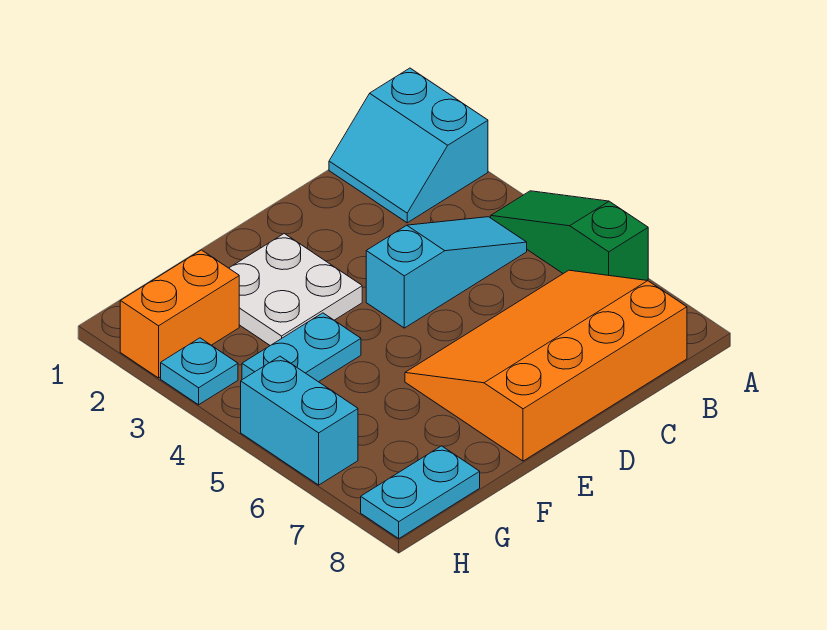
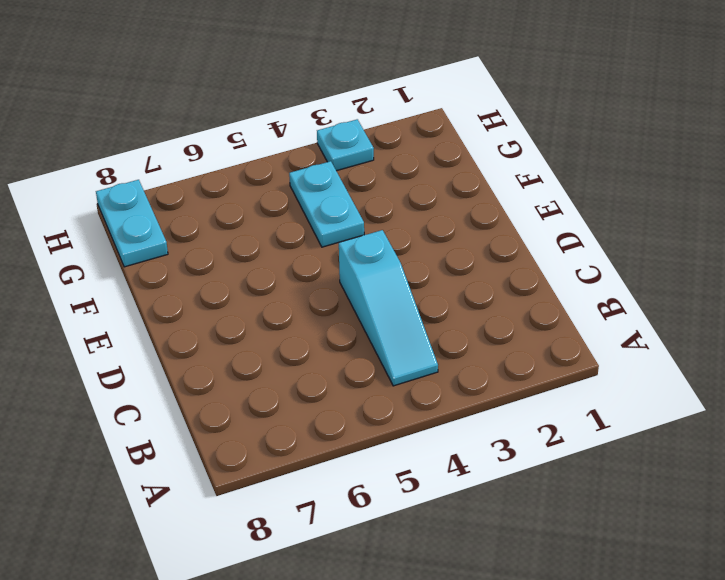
none -> cyan 2x2 slope [329,68,488,223]
none -> green 1x3 slope [491,191,648,280]

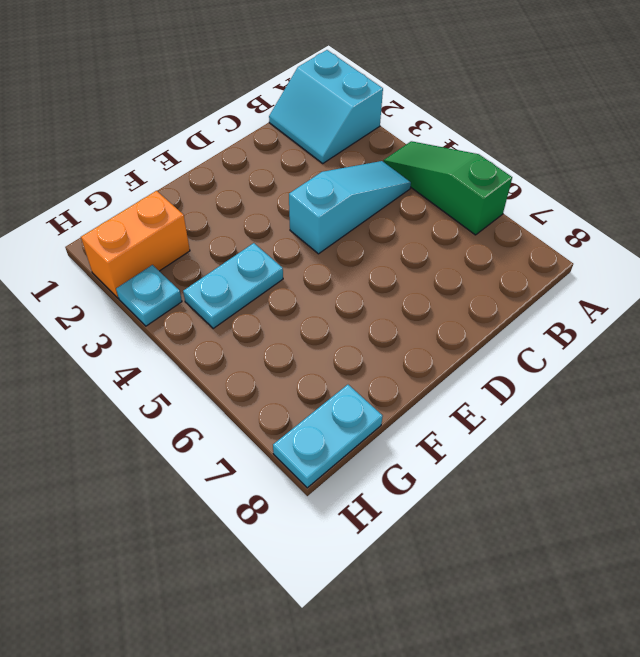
none -> orange 3x4 slope [405,270,687,461]
none -> white 2x2 plate [229,234,362,346]

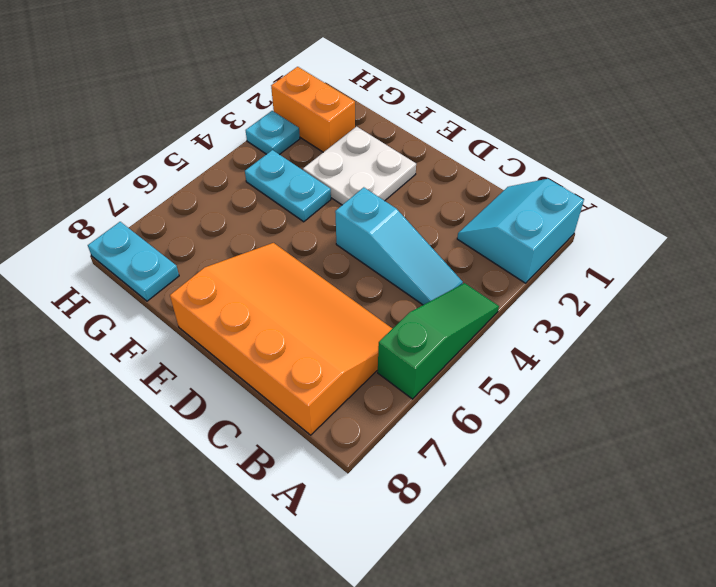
none -> cyan 1x2 brick [241,356,358,485]

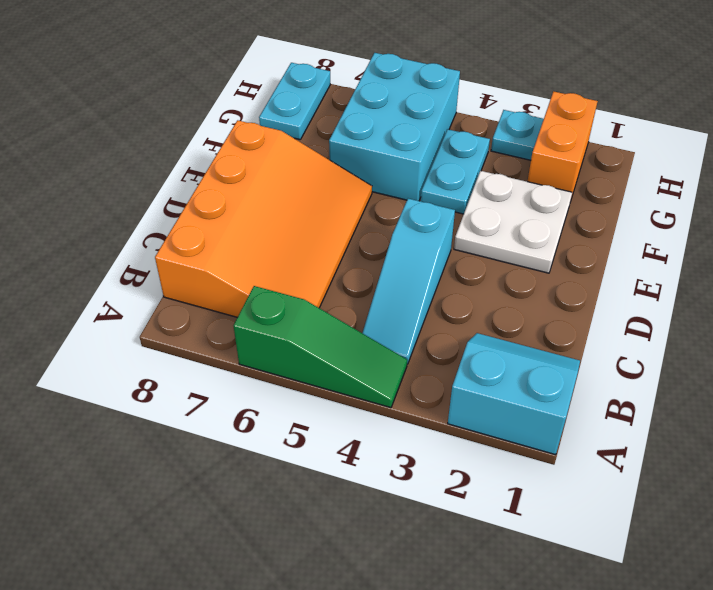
cyan 2x3 brick [329,53,460,201] -> cyan 1x2 brick [241,356,358,485]

